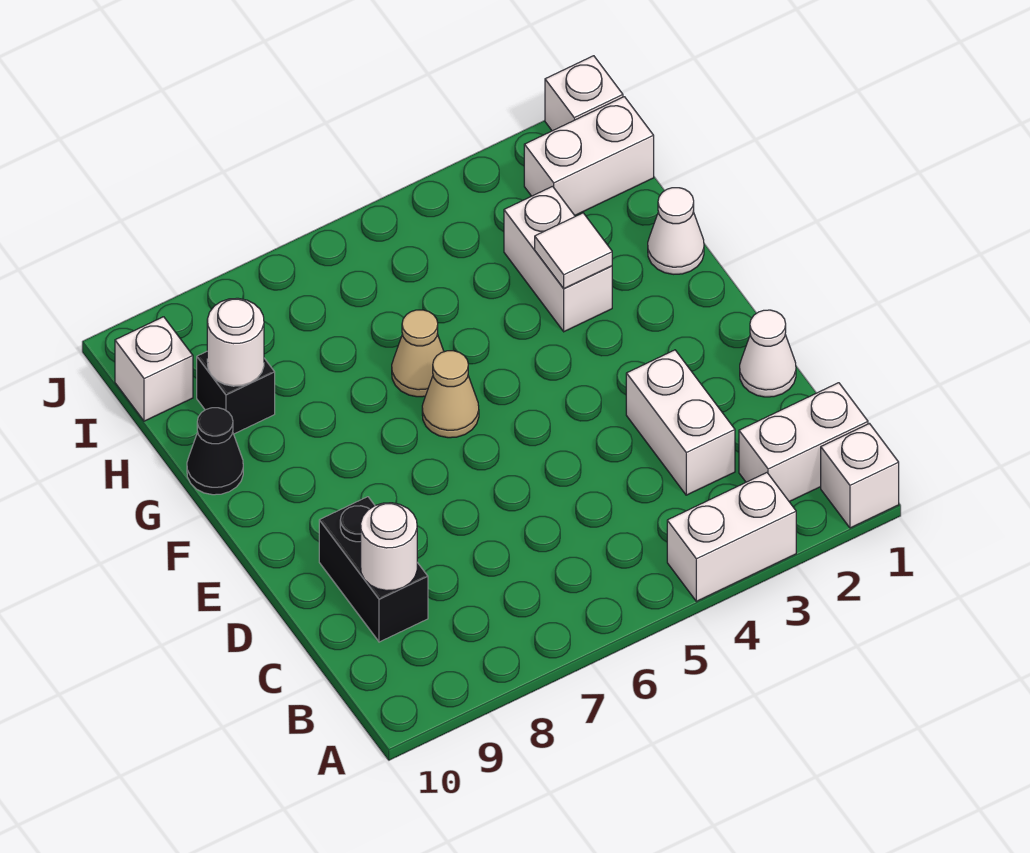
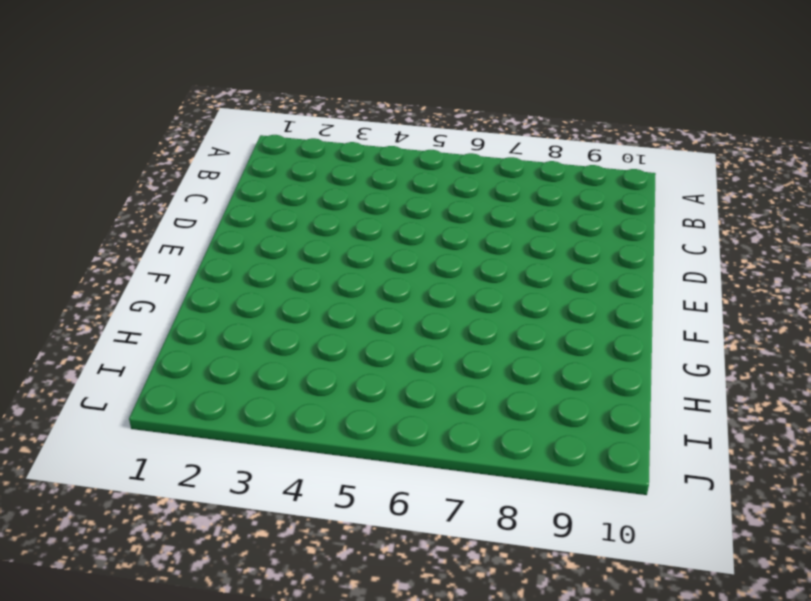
none -> white 1x1 brick [821,424,899,528]
none -> white 1x2 brick [667,473,796,601]
none -> white 1x2 brick [739,383,868,502]

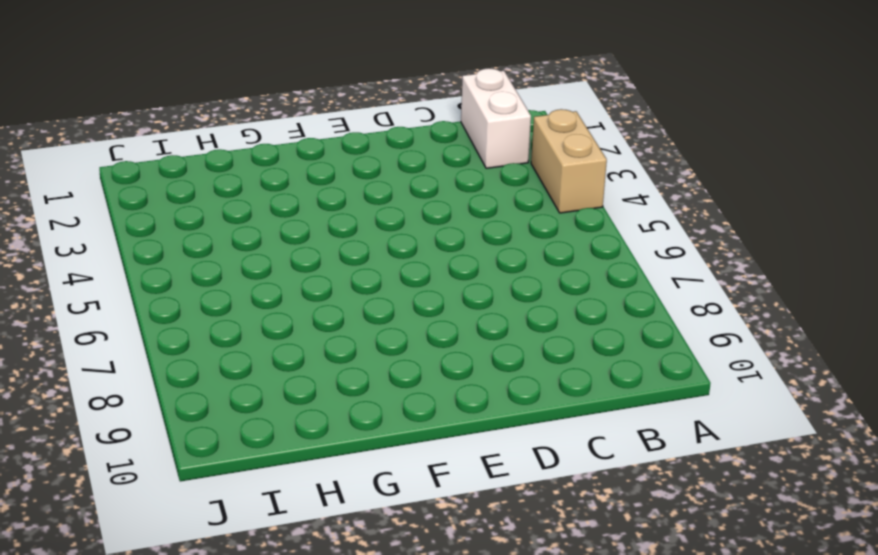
tan 1x2 brick [531,109,607,213] -> white 1x2 brick [667,473,796,601]
none -> white 1x1 brick [821,424,899,528]
none -> white 1x2 brick [626,350,735,495]
none -> black 1x2 brick [319,497,428,642]

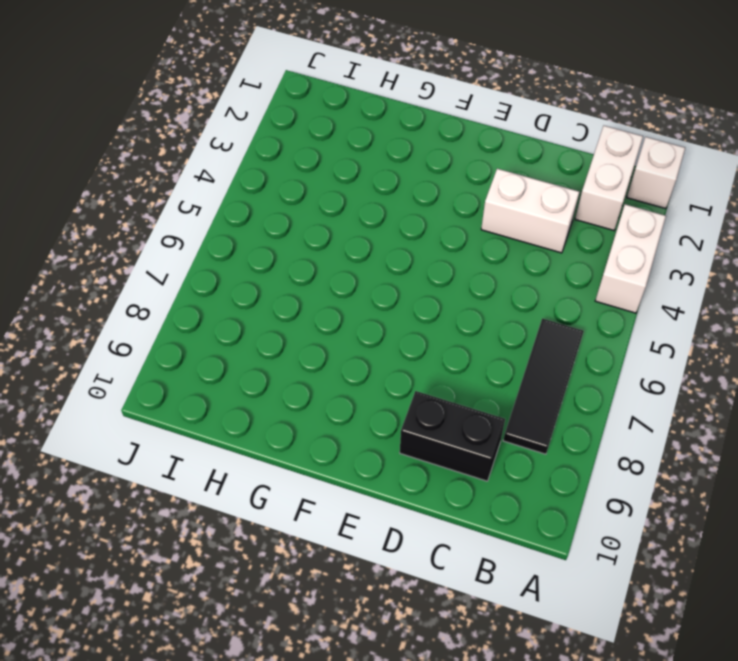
black 1x3 tile [503,318,584,454] -> none
none -> white 1x1 cone [740,310,796,397]
none -> tan 1x1 cone [422,351,479,438]
none -> white 1x1 cone [648,188,704,274]

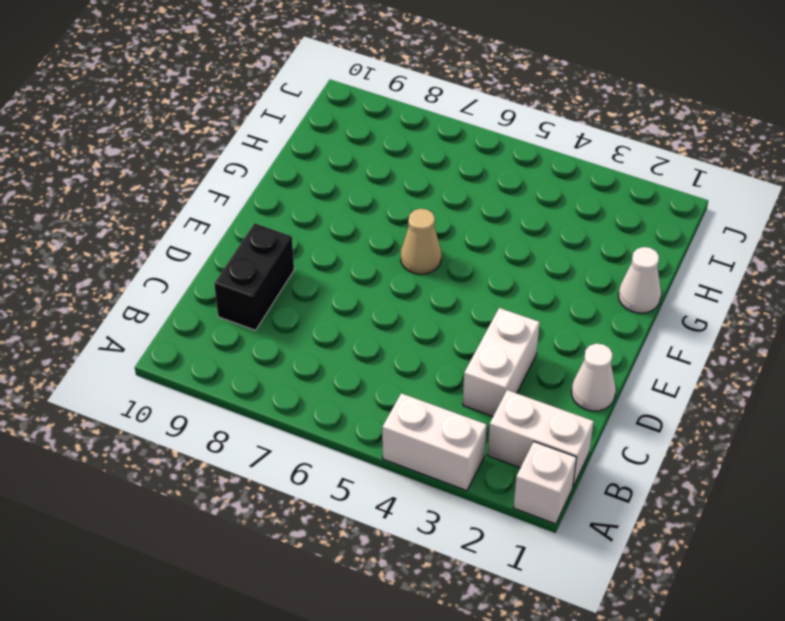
none -> white 1x2 brick [504,186,612,332]
none -> tan 1x1 cone [392,310,444,397]
none -> black 1x1 cone [187,408,243,495]

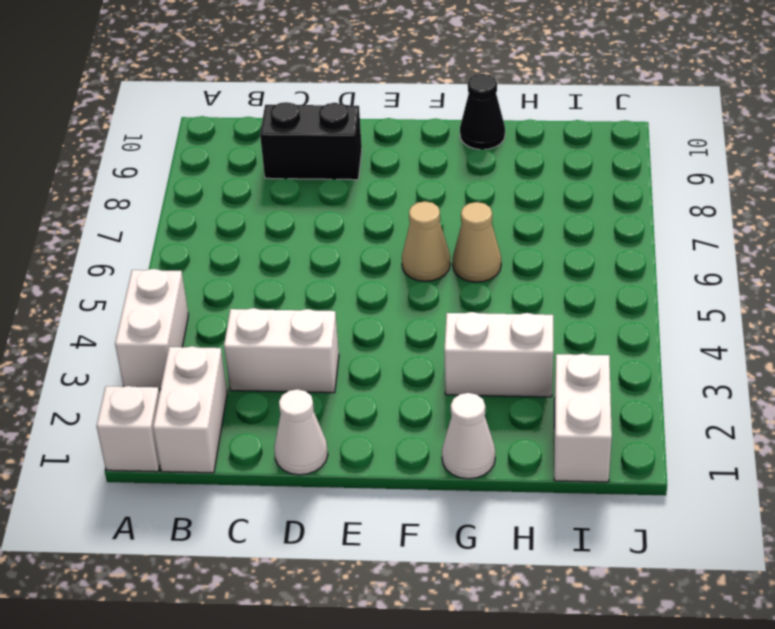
none -> black 1x1 brick [197,352,275,434]
none -> white 1x1 brick [115,317,193,421]
none -> white 1x1 brick [545,56,623,131]

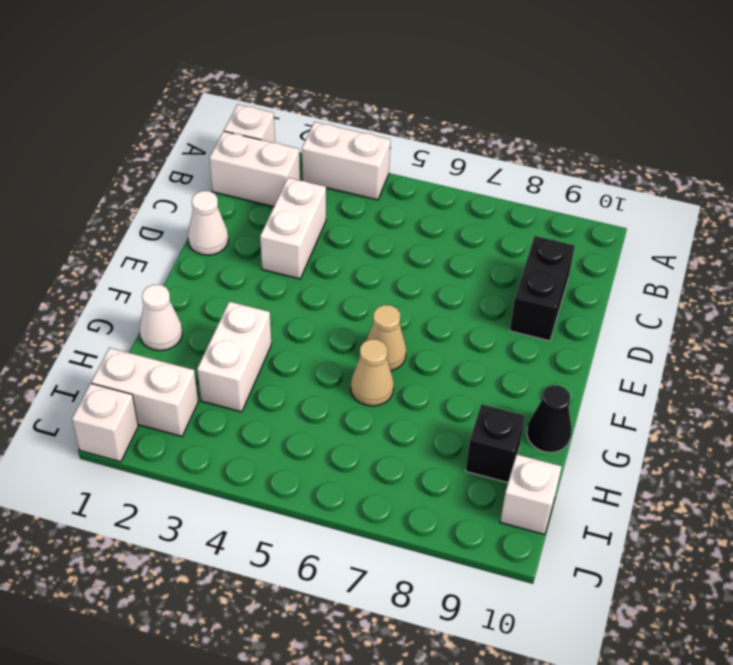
none -> white 1x1 round brick [361,503,417,591]
none -> white 1x1 tile [535,213,612,288]
none -> white 1x1 round brick [207,298,264,386]

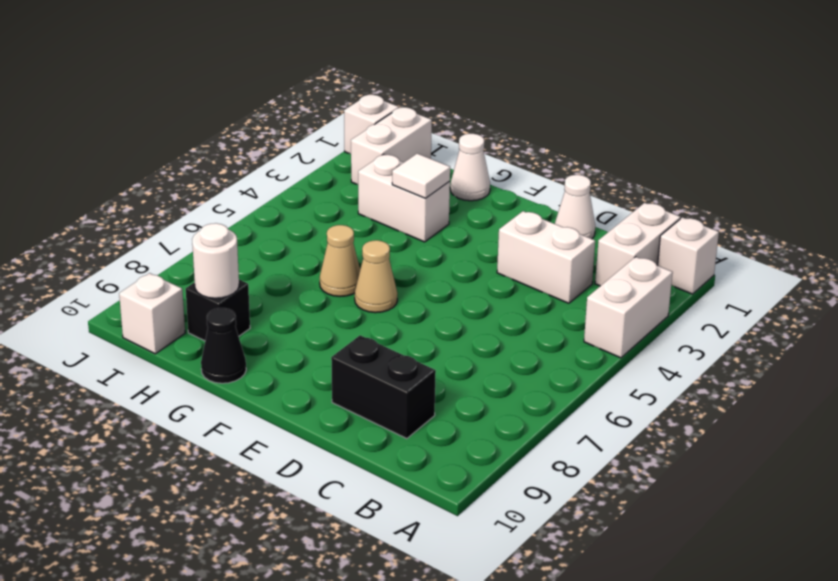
none -> white 1x1 round brick [361,503,417,591]

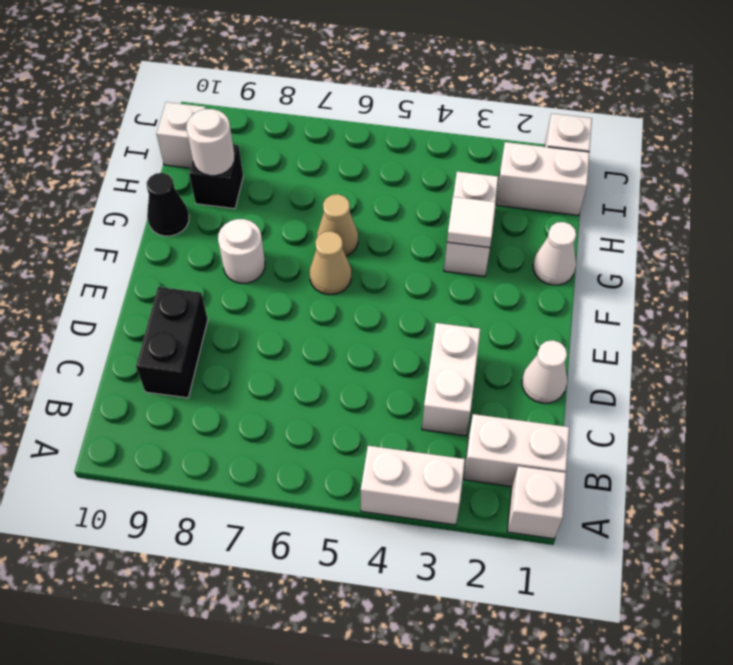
white 1x1 round brick [218,219,265,283] -> white 1x1 round brick moved to [361,503,417,591]

